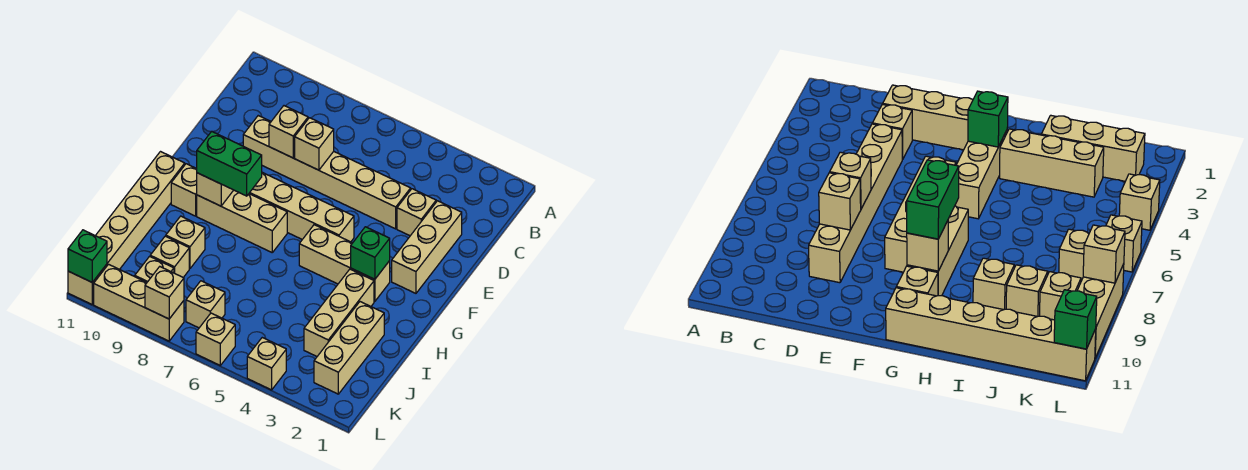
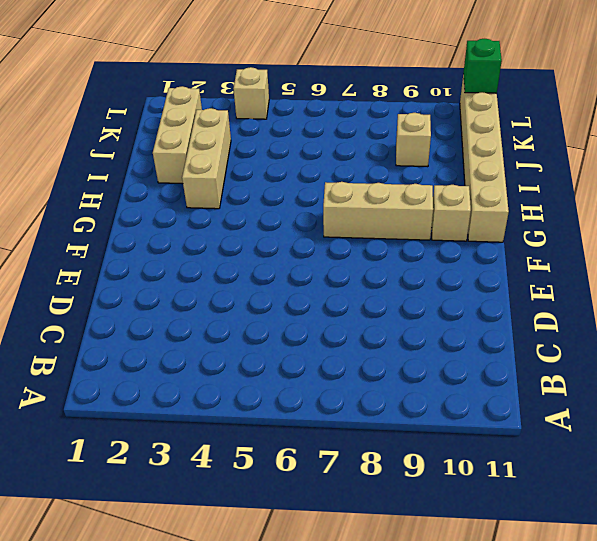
none -> tan 1x3 brick [392,201,462,293]
none -> tan 1x1 brick [397,189,436,236]
none -> tan 1x6 brick [243,116,411,229]

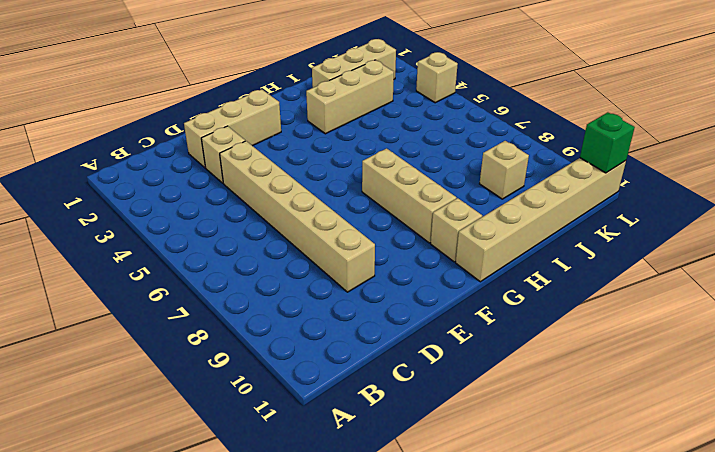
none -> tan 1x4 brick [249,172,354,242]
none -> tan 1x3 brick [299,225,390,301]
none -> tan 1x1 brick [166,216,205,268]

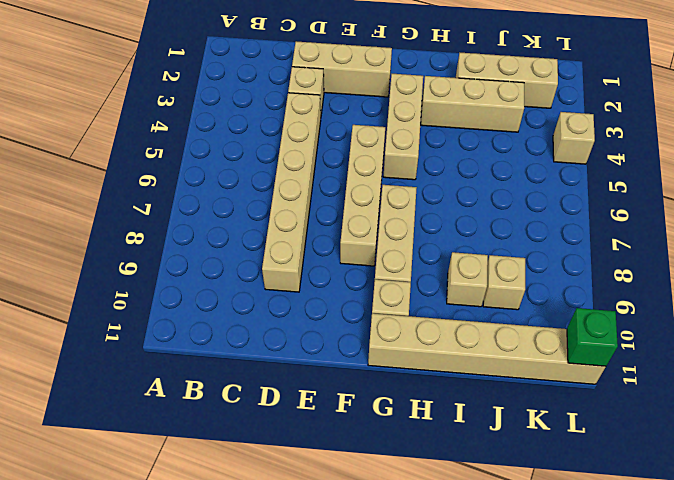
none -> tan 1x1 brick [186,281,225,328]
none -> tan 1x1 brick [135,256,174,282]
none -> tan 1x1 brick [196,313,235,365]

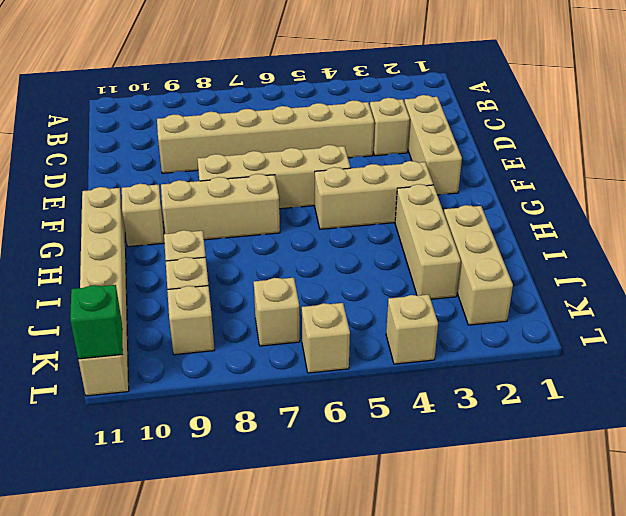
none -> tan 1x3 brick [94,264,184,341]
none -> tan 1x1 brick [295,118,334,170]
none -> tan 1x1 brick [269,106,308,158]

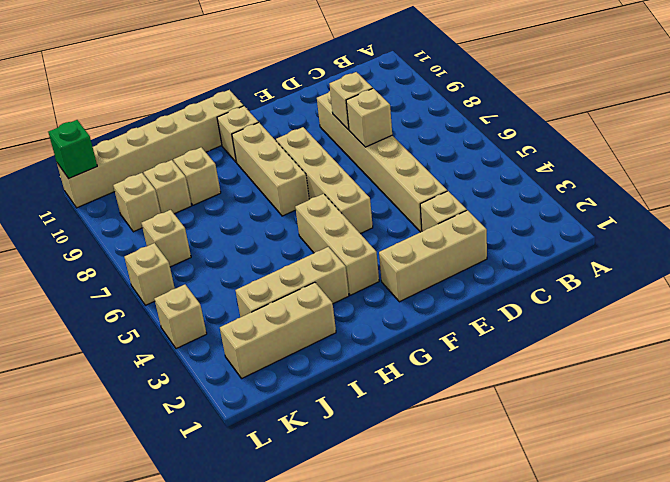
none -> tan 1x3 brick [94,264,184,341]
none -> green 1x1 brick [351,227,390,279]
none -> tan 1x1 brick [197,173,233,206]

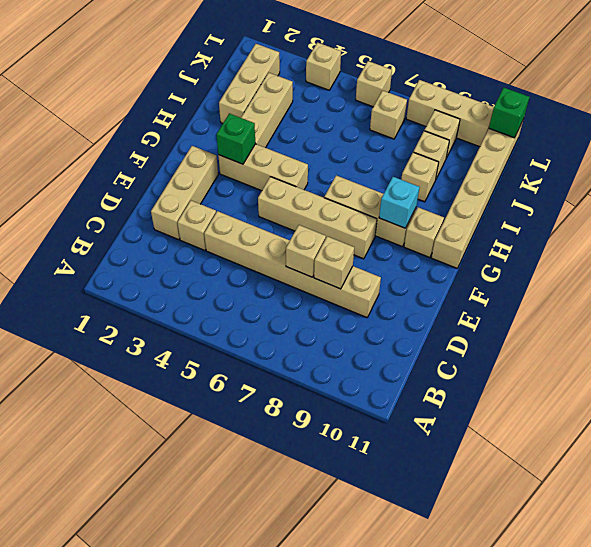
cyan 1x1 brick [379,177,420,228] -> tan 1x1 brick [197,173,233,206]
none -> tan 1x1 brick [145,267,184,319]
none -> green 1x2 brick [197,131,262,196]

